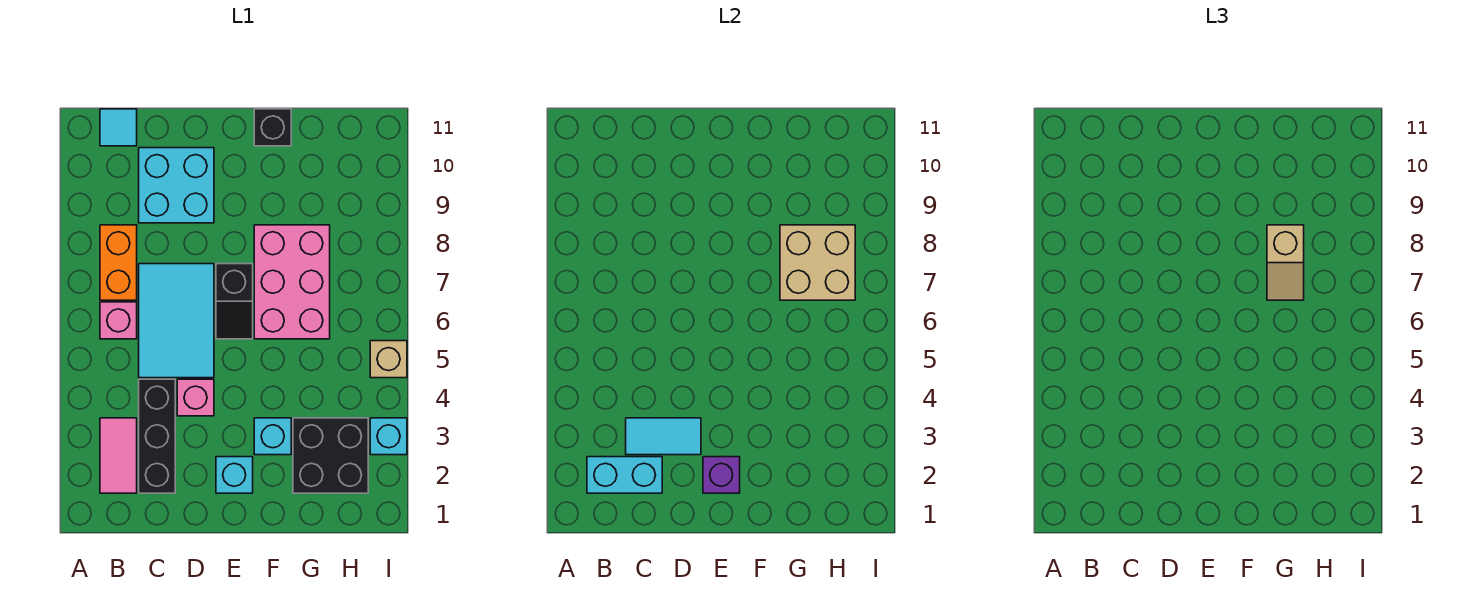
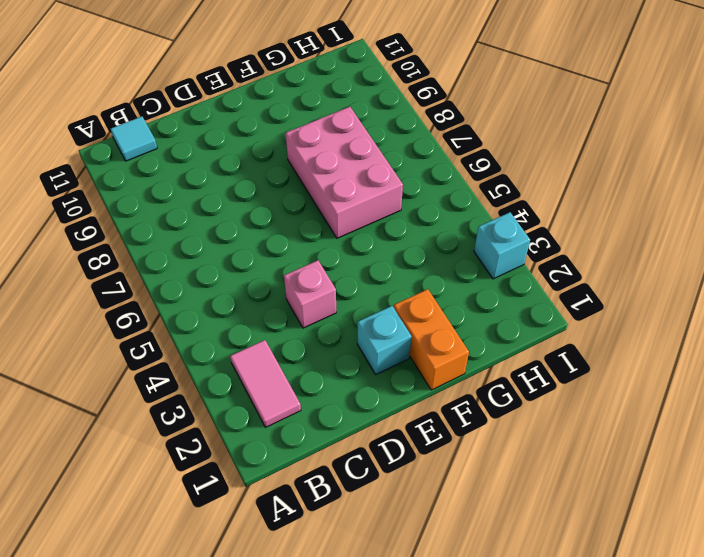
orange 1x2 brick [394,289,469,390] -> orange 1x2 brick moved to [100,225,137,300]
none -> pink 1x1 brick [100,302,137,339]
none -> black 1x3 brick [139,379,175,493]
none -> cyan 2x3 tile [139,264,214,378]

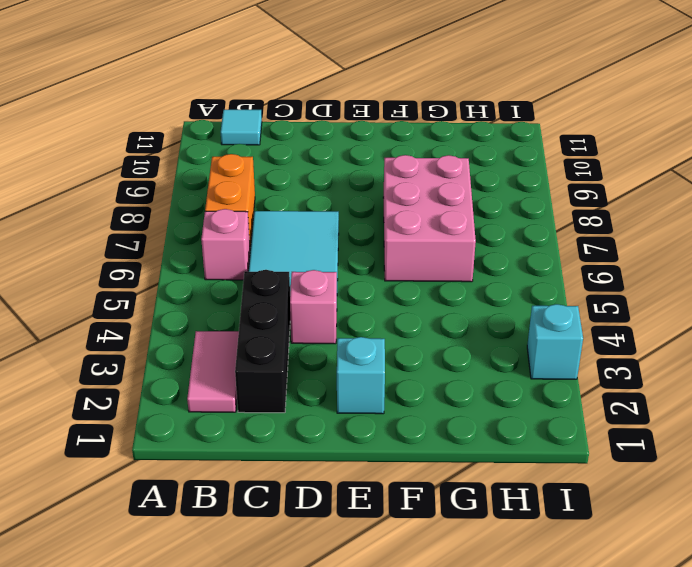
none -> cyan 2x2 brick [139,148,214,223]
none -> black 1x2 slope [216,264,253,339]
none -> cyan 1x1 brick [254,418,291,455]

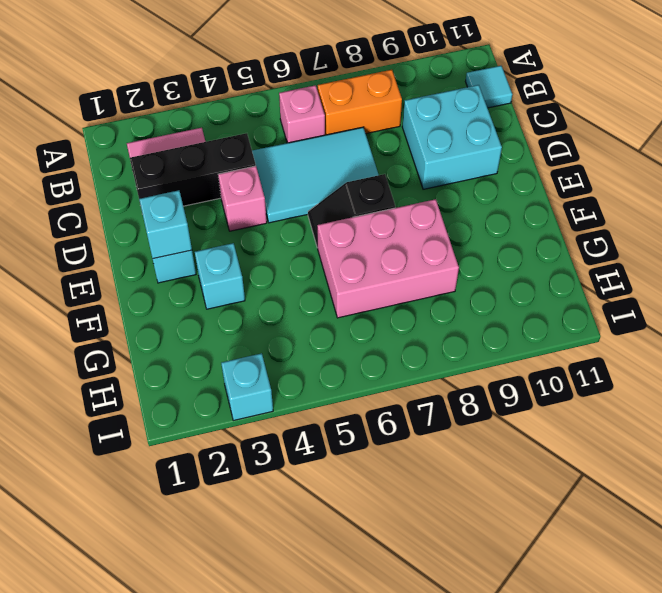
cyan 1x1 brick [139,190,192,259] -> purple 1x1 brick [703,457,740,493]
none -> black 1x1 brick [254,109,291,146]
none -> black 2x2 brick [293,418,368,493]
none -> tan 1x1 brick [370,341,407,378]

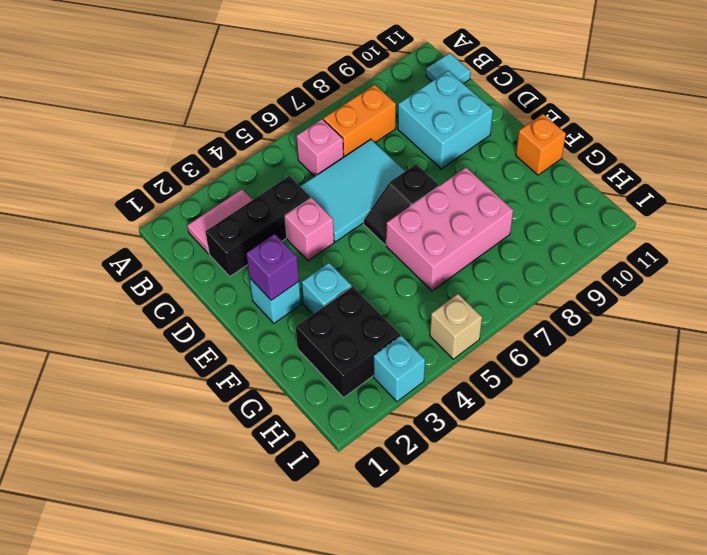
orange 1x1 brick [516,114,566,175] -> black 1x1 brick [254,109,291,146]
none -> cyan 1x2 brick [587,457,662,493]
none -> cyan 1x2 tile [626,418,701,455]
none -> tan 2x2 brick [780,225,855,300]

